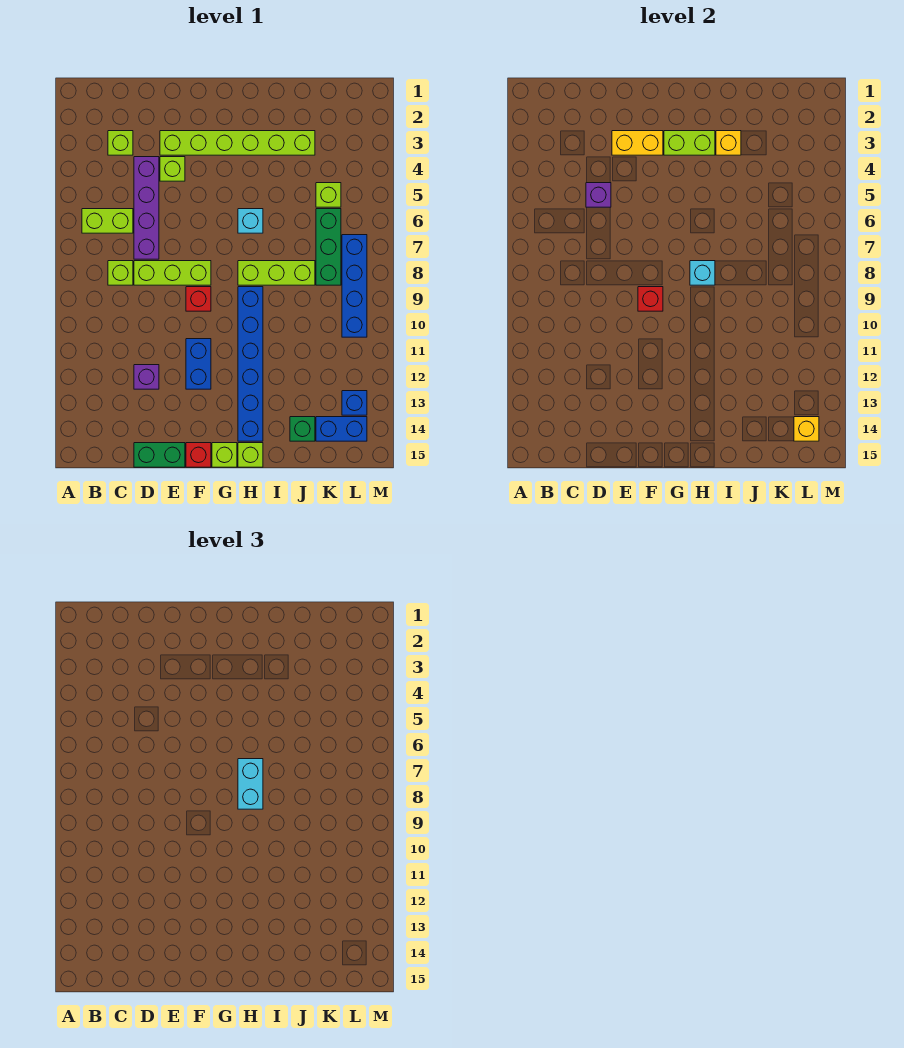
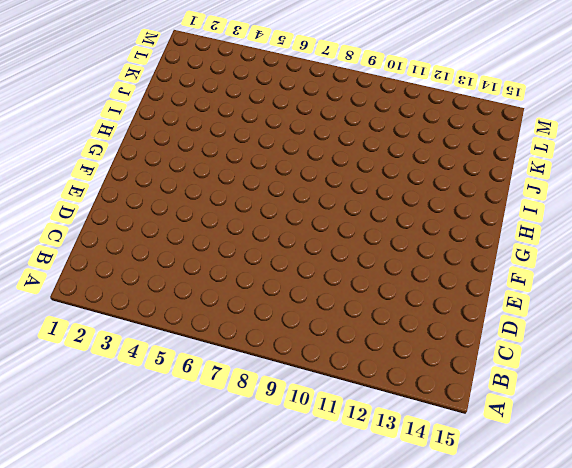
none -> lime 1x2 brick [82,209,133,233]
none -> lime 1x1 brick [108,131,133,155]
none -> lime 1x1 brick [108,261,133,285]
none -> purple 1x4 brick [134,157,159,259]

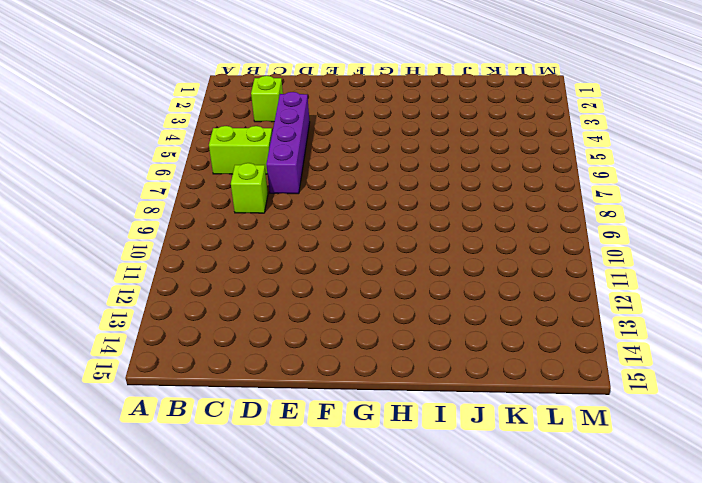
none -> lime 1x3 brick [134,261,211,285]
none -> purple 1x1 brick [134,365,159,389]
none -> green 1x2 brick [134,443,185,467]
none -> lime 1x6 brick [160,131,315,155]

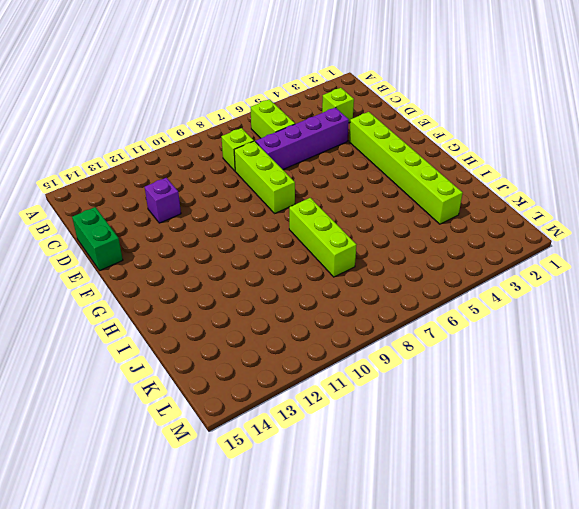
none -> lime 1x1 brick [160,157,185,181]
none -> red 1x1 brick [186,287,211,311]
none -> blue 1x2 brick [186,339,211,389]
none -> red 1x1 brick [186,443,211,467]

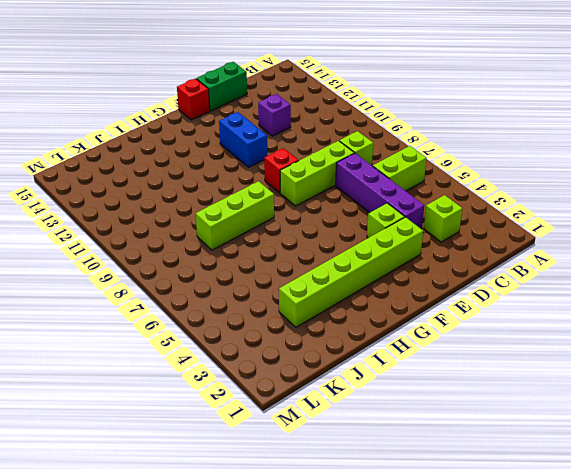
none -> lime 1x1 brick [212,443,237,467]
none -> cyan 1x1 brick [238,209,263,233]
none -> blue 1x6 brick [238,287,263,441]
none -> lime 1x1 brick [238,443,263,467]

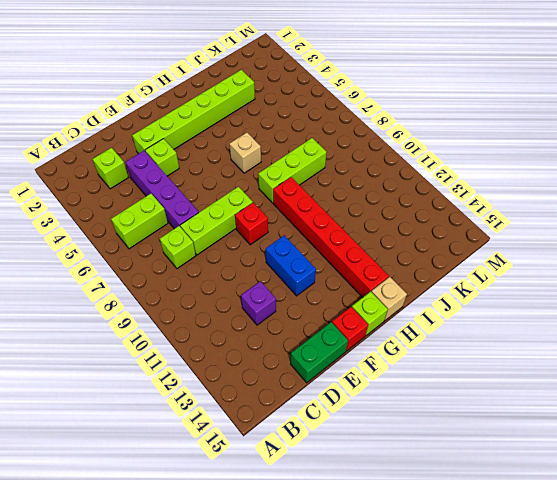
tan 1x1 brick [230,133,261,173] -> cyan 1x1 brick [238,209,263,233]
red 1x6 brick [273,177,389,297] -> blue 1x6 brick [238,287,263,441]
tan 1x1 brick [371,277,407,321] -> lime 1x1 brick [238,443,263,467]
none -> green 1x1 brick [290,417,315,441]
none -> lime 1x1 brick [316,183,341,207]
none -> green 1x3 brick [316,209,341,285]
none -> blue 1x2 brick [316,417,367,441]

